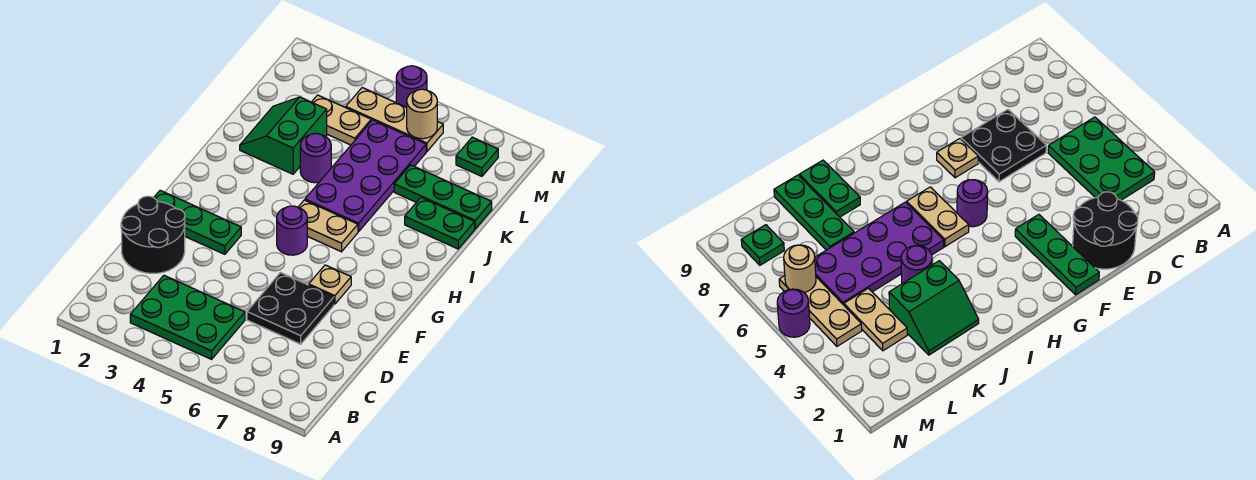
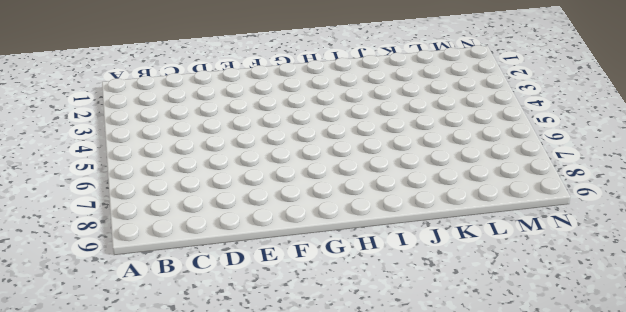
none -> green 2x3 plate [130,276,245,359]
none -> black 2x2 round brick [121,196,185,273]
none -> black 2x2 plate [247,273,334,344]

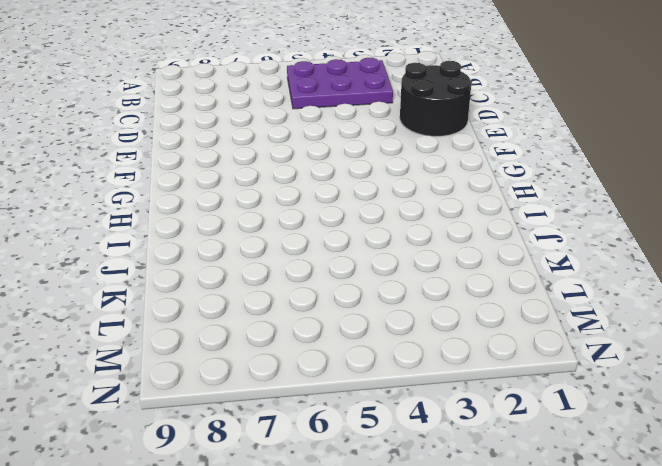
purple 2x3 plate [287,58,393,109] -> green 2x3 plate [130,276,245,359]
none -> black 2x2 plate [247,273,334,344]
none -> green 1x3 plate [154,190,241,254]
none -> tan 1x1 plate [309,265,351,304]

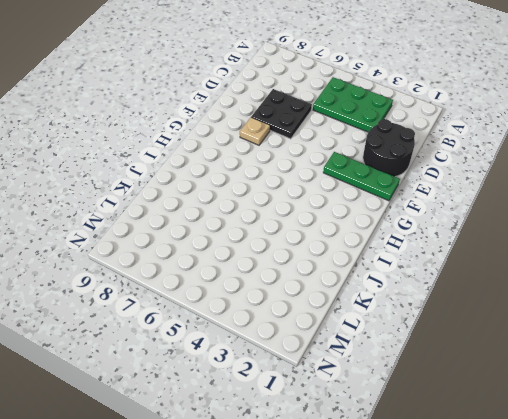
none -> purple 1x1 round brick [277,206,307,255]
none -> tan 1x2 plate [298,200,358,252]
none -> purple 2x4 plate [305,120,426,232]

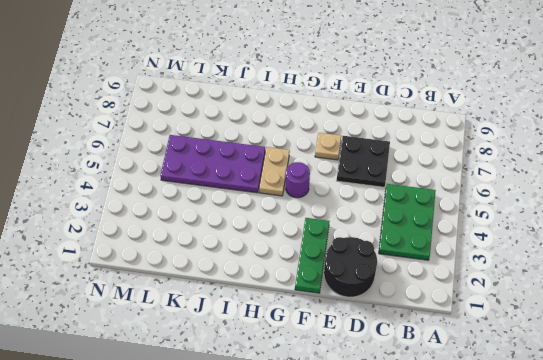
none -> green 2x2 slope [240,97,327,174]
none -> purple 1x1 round brick [300,133,331,183]
none -> green 1x2 plate [405,197,475,249]

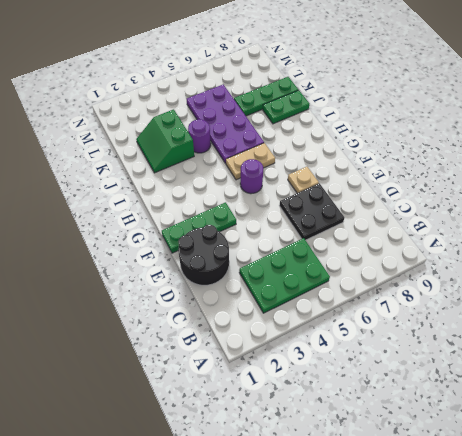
none -> tan 1x2 plate [312,95,371,145]
none -> tan 1x3 plate [346,88,443,152]
none -> green 1x1 plate [456,137,498,176]

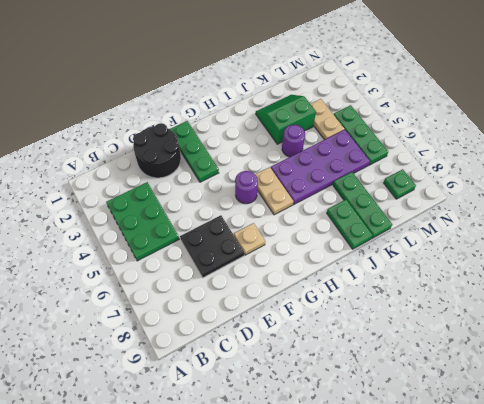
green 1x3 plate [334,105,388,165] -> tan 1x3 plate [346,88,443,152]
none -> purple 1x1 round brick [396,66,427,107]
none -> tan 1x1 round brick [407,89,437,139]

